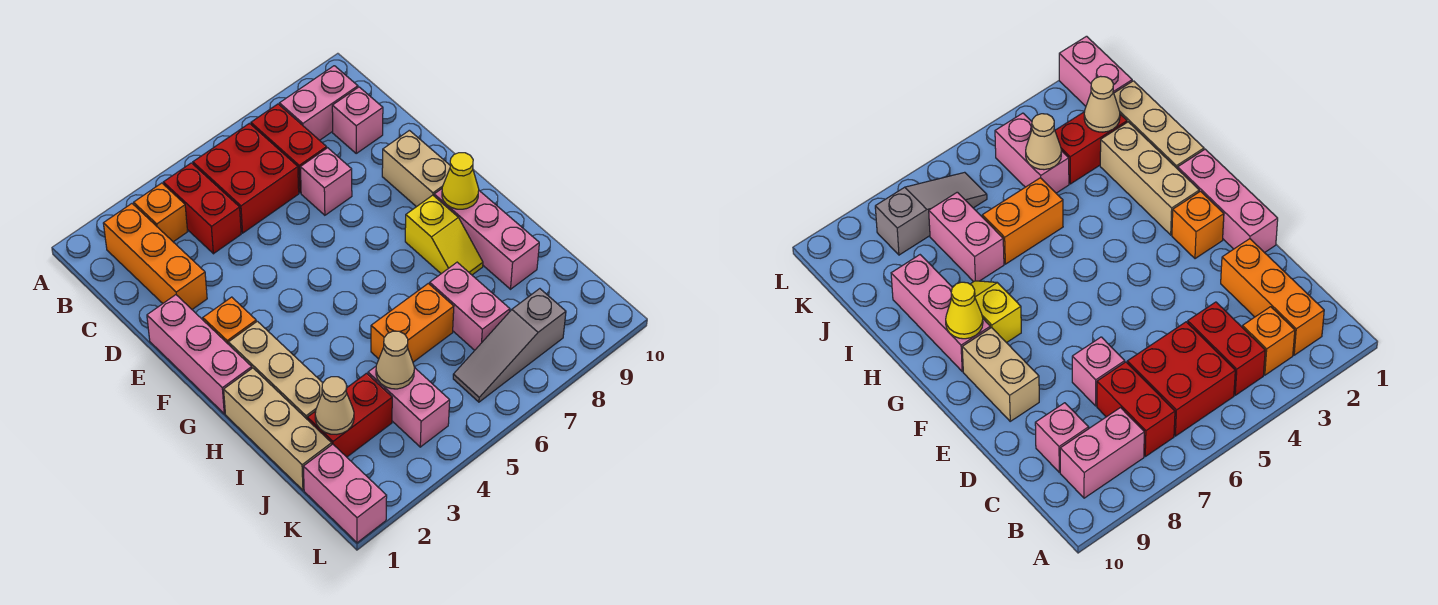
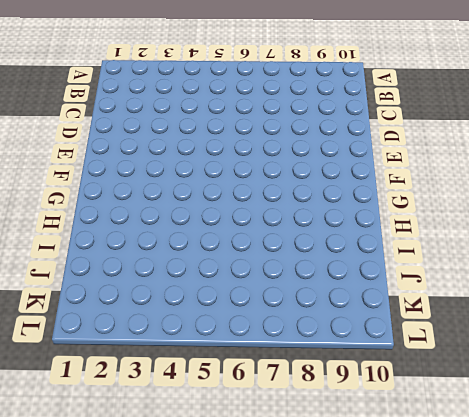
none -> orange 1x3 brick [103,204,207,309]
none -> orange 1x1 brick [134,183,188,242]
none -> red 1x2 brick [163,163,241,254]

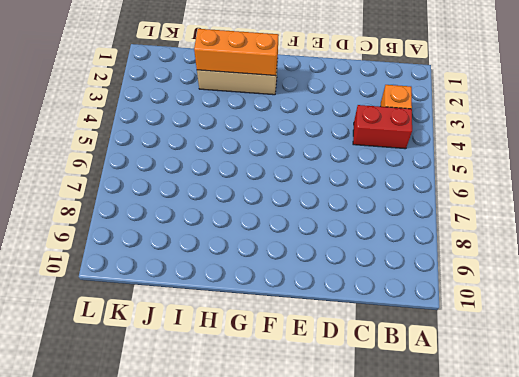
orange 1x3 brick [194,29,279,76] -> orange 1x3 brick moved to [103,204,207,309]
none -> red 2x2 brick [193,123,299,233]
none -> red 1x2 brick [251,104,327,193]
none -> pink 1x2 brick [279,66,358,140]

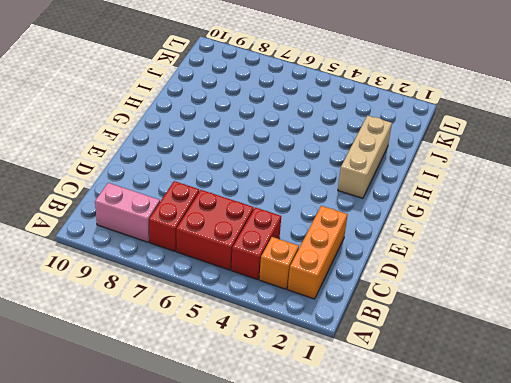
none -> pink 1x1 brick [332,87,383,153]
none -> pink 1x1 brick [300,148,352,215]
none -> pink 1x3 brick [147,295,252,414]

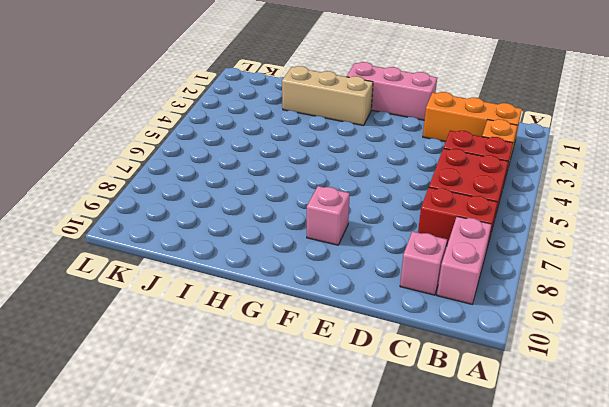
pink 1x1 brick [307,186,350,245] -> pink 1x1 brick moved to [300,148,352,215]
none -> tan 1x2 brick [382,130,450,207]
none -> orange 1x1 brick [203,297,256,344]
none -> yellow 1x2 slope [405,195,483,275]

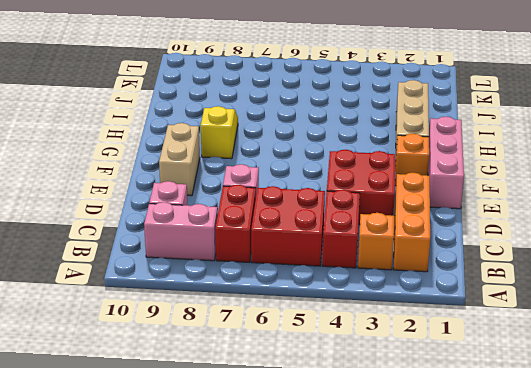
red 2x2 brick [327,150,395,224] -> none
none -> pink 1x3 brick [434,189,539,289]
none -> tan 1x3 brick [224,368,332,490]
none -> orange 1x2 brick [371,283,454,362]

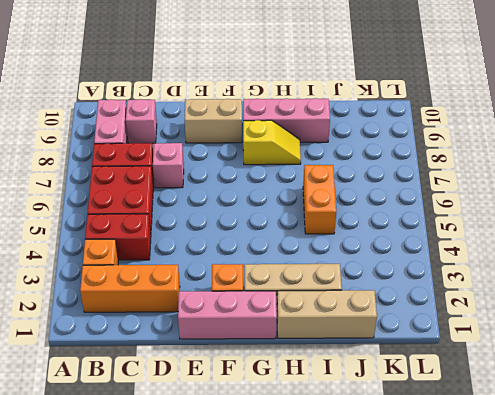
none -> pink 1x2 brick [430,262,510,350]
none -> red 1x2 brick [307,373,392,457]
none -> pink 1x2 brick [368,367,450,447]

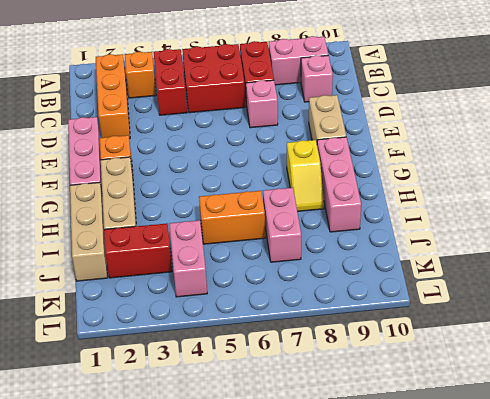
none -> pink 1x2 brick [303,444,387,543]
none -> grey 1x3 slope [453,289,566,402]
none -> yellow 1x1 cone [442,153,479,209]

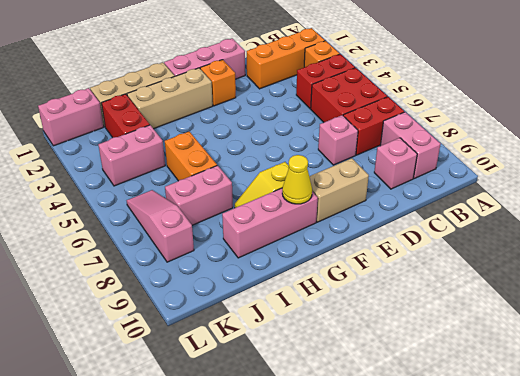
pink 1x3 slope [127,190,194,262] -> grey 1x3 slope [453,289,566,402]
none -> tan 1x1 cone [315,377,354,434]
none -> tan 1x1 cone [376,331,414,389]

